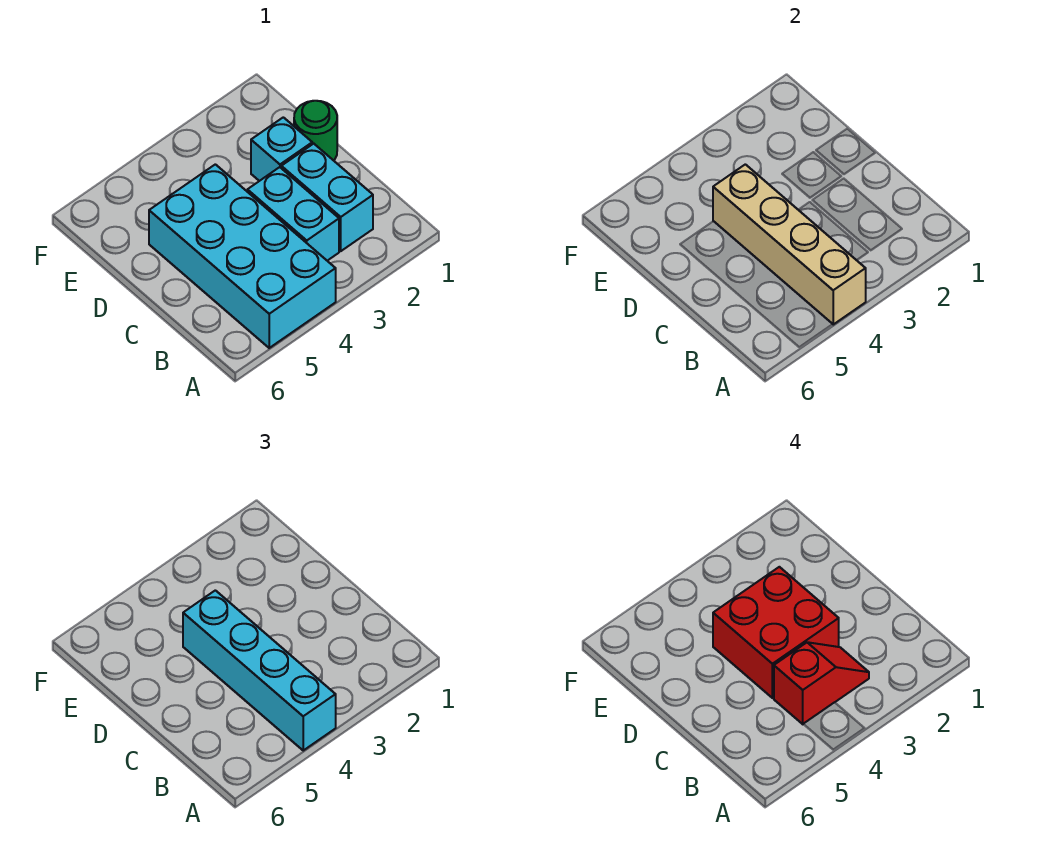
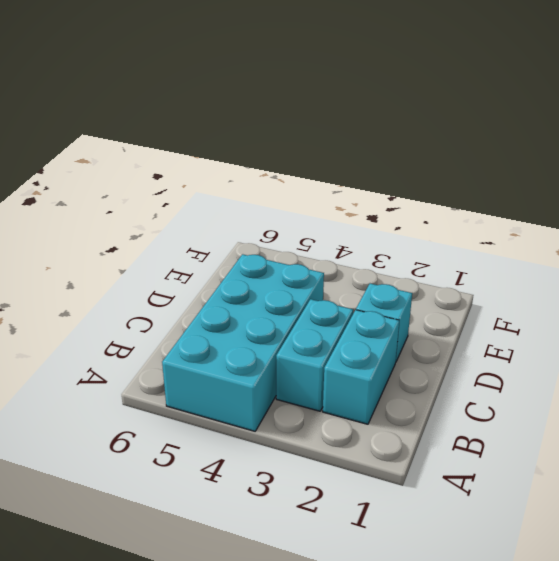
none -> green 1x1 round brick [294,101,337,161]
none -> tan 1x4 brick [713,164,866,324]

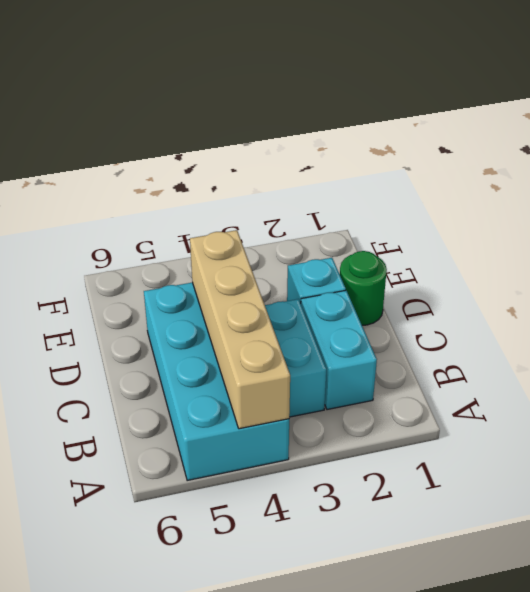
none -> cyan 1x4 brick [183,590,336,750]
none -> red 1x2 slope [774,642,869,724]

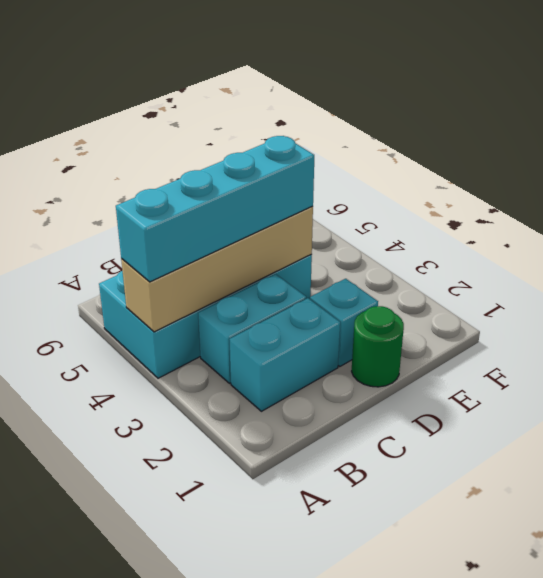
none -> red 1x2 slope [774,642,869,724]
none -> red 2x2 brick [713,567,839,698]

